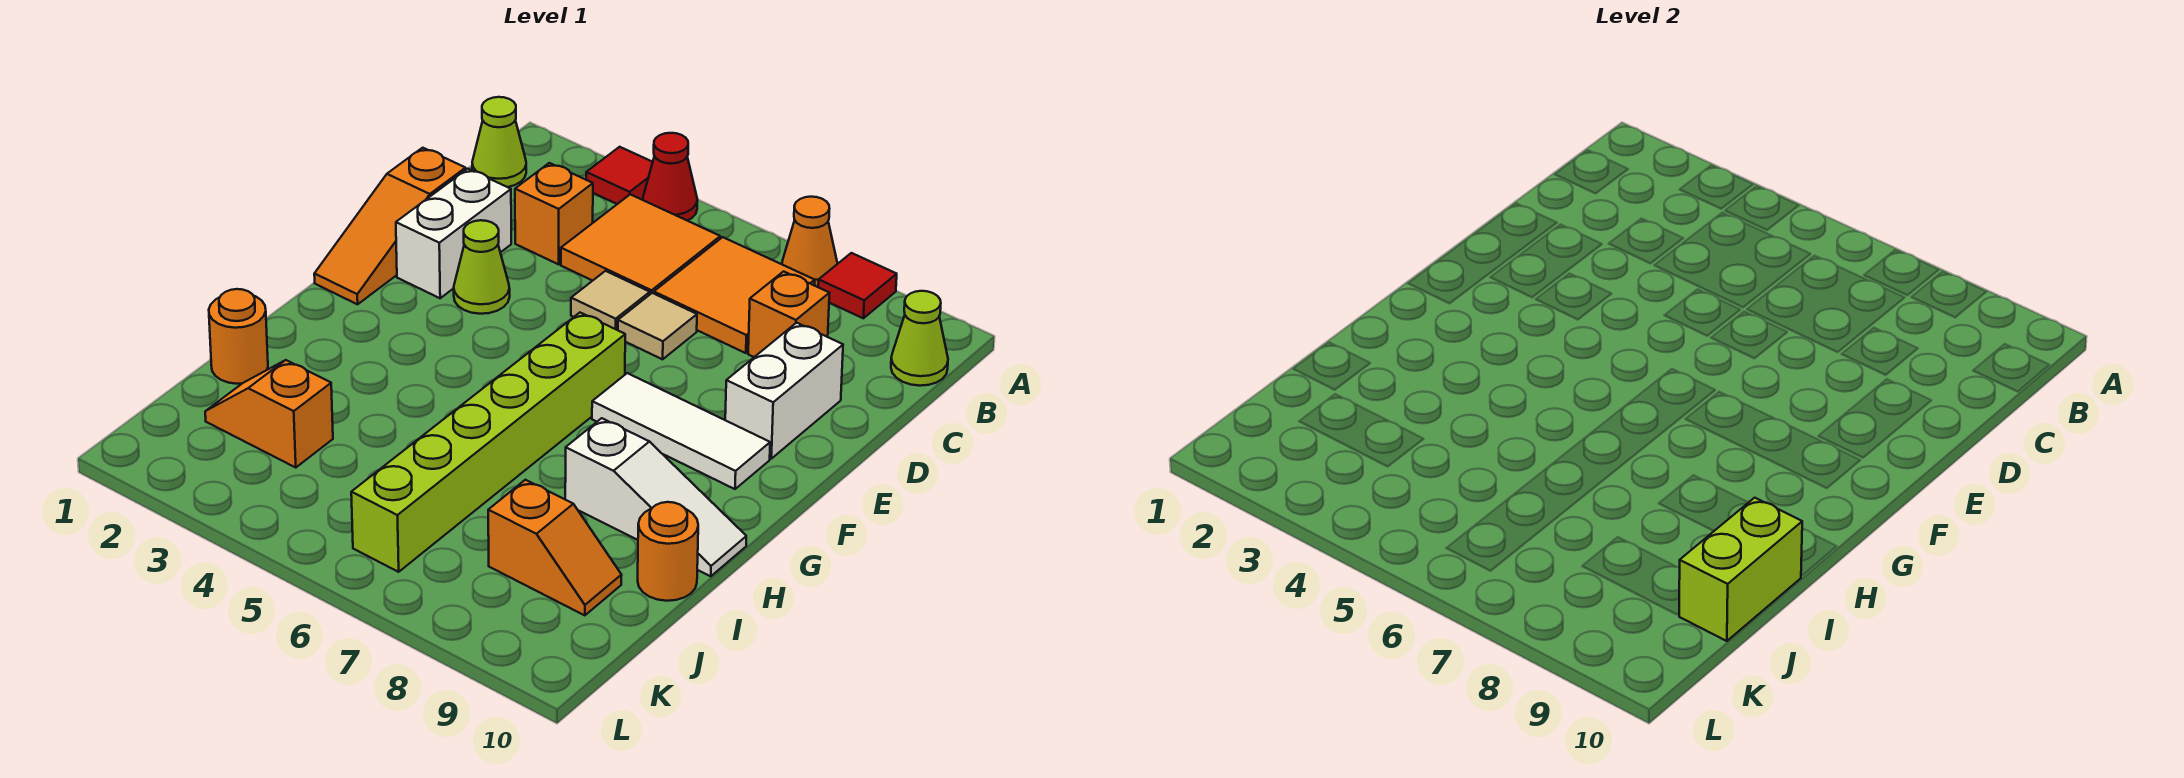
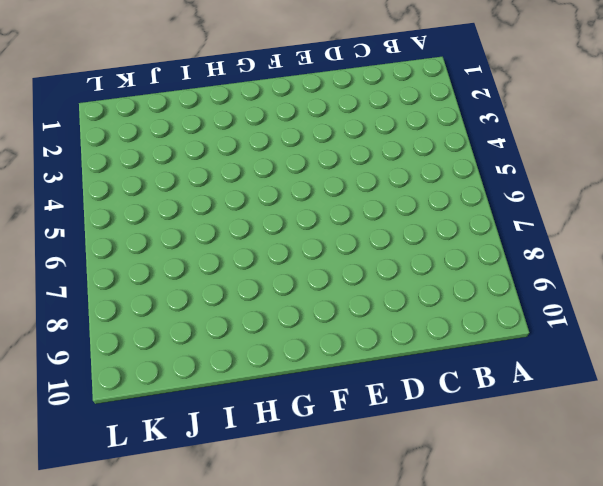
none -> red 1x1 tile [586,147,653,204]
none -> red 1x1 cone [643,133,698,221]
none -> orange 1x1 cone [782,197,838,287]

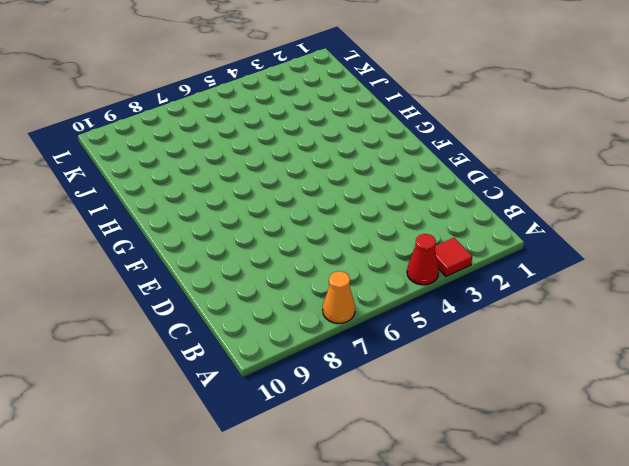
none -> red 1x1 tile [818,253,897,318]
none -> lime 1x1 cone [472,97,526,187]
none -> orange 2x2 tile [561,194,720,294]

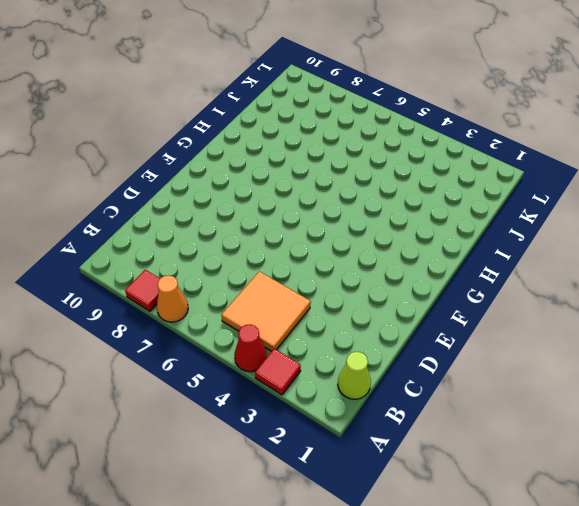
none -> orange 2x2 tile [654,237,815,353]
none -> lime 1x1 cone [891,291,948,386]
none -> orange 1x1 brick [515,163,593,264]

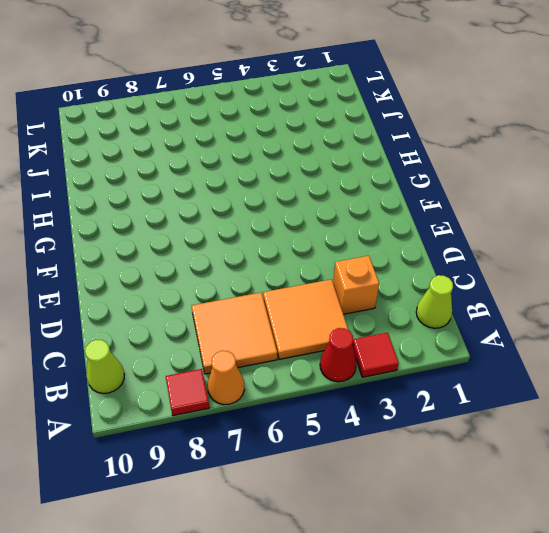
none -> orange 1x1 brick [748,271,829,357]
none -> orange 1x3 slope [314,148,466,304]
none -> white 1x2 brick [396,169,511,298]

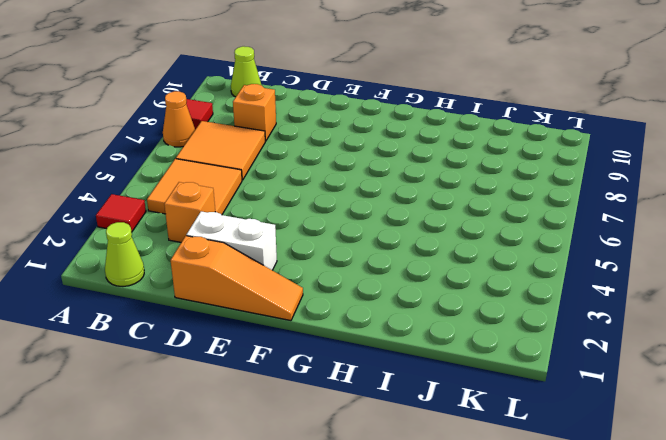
none -> red 1x1 cone [643,133,698,221]
none -> tan 1x1 tile [571,271,650,330]
none -> tan 1x1 tile [618,293,697,359]

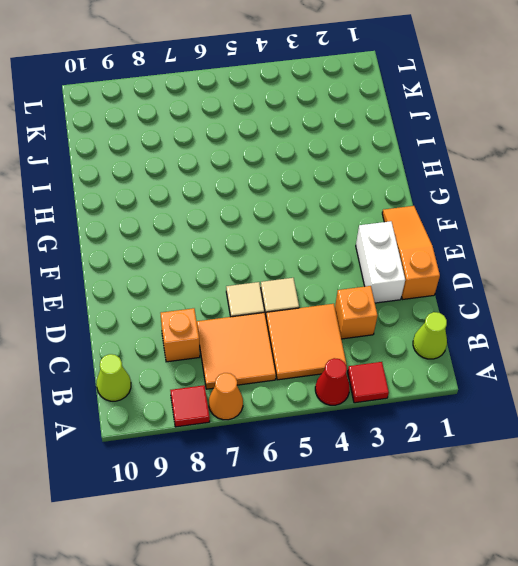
none -> white 1x2 brick [725,323,843,459]
none -> lime 1x1 cone [454,220,510,314]
none -> lime 1x6 brick [351,313,625,572]

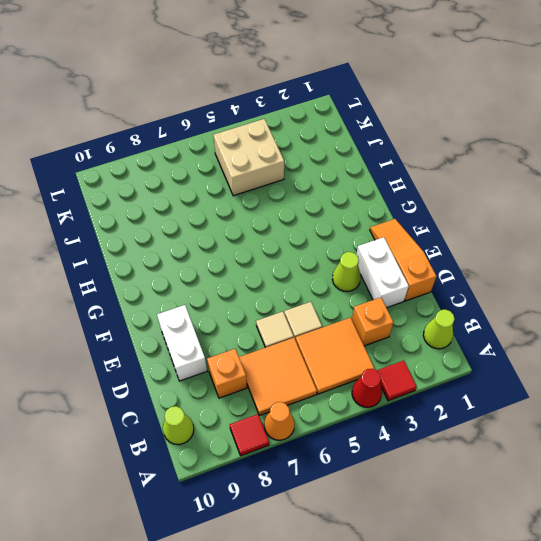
tan 2x2 brick [213,119,284,196] -> none
none -> lime 1x6 brick [351,313,625,572]
none -> white 1x3 tile [592,373,770,489]
none -> white 1x3 slope [565,418,746,576]

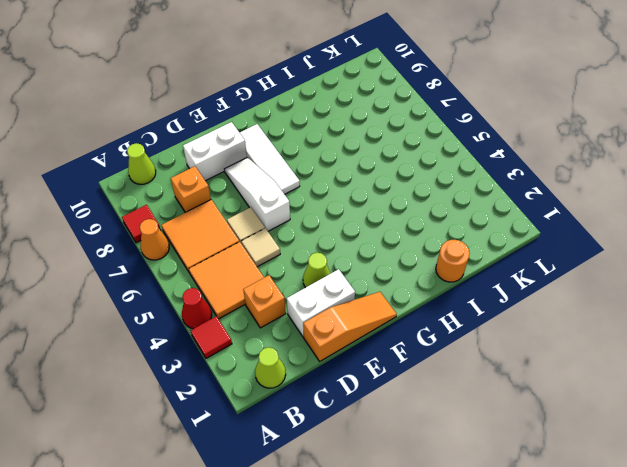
white 1x3 slope [224,157,290,231] -> white 1x3 slope moved to [565,418,746,576]
none -> lime 1x6 brick [351,313,625,572]
none -> orange 1x1 round brick [638,502,698,601]
none -> orange 1x2 slope [205,360,333,467]

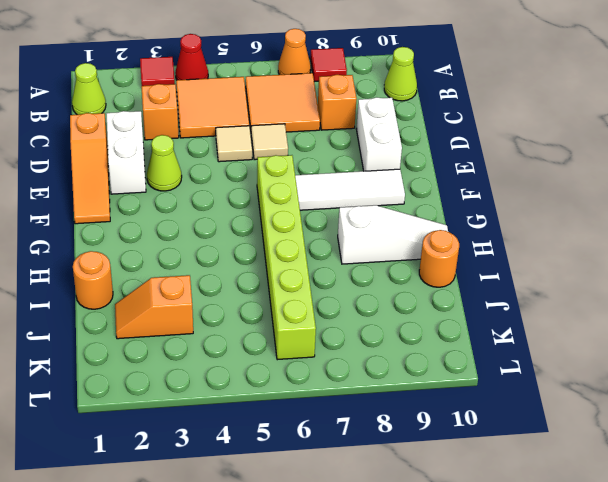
none -> orange 1x2 slope [488,480,622,615]
none -> lime 1x2 brick [1679,498,1802,641]

